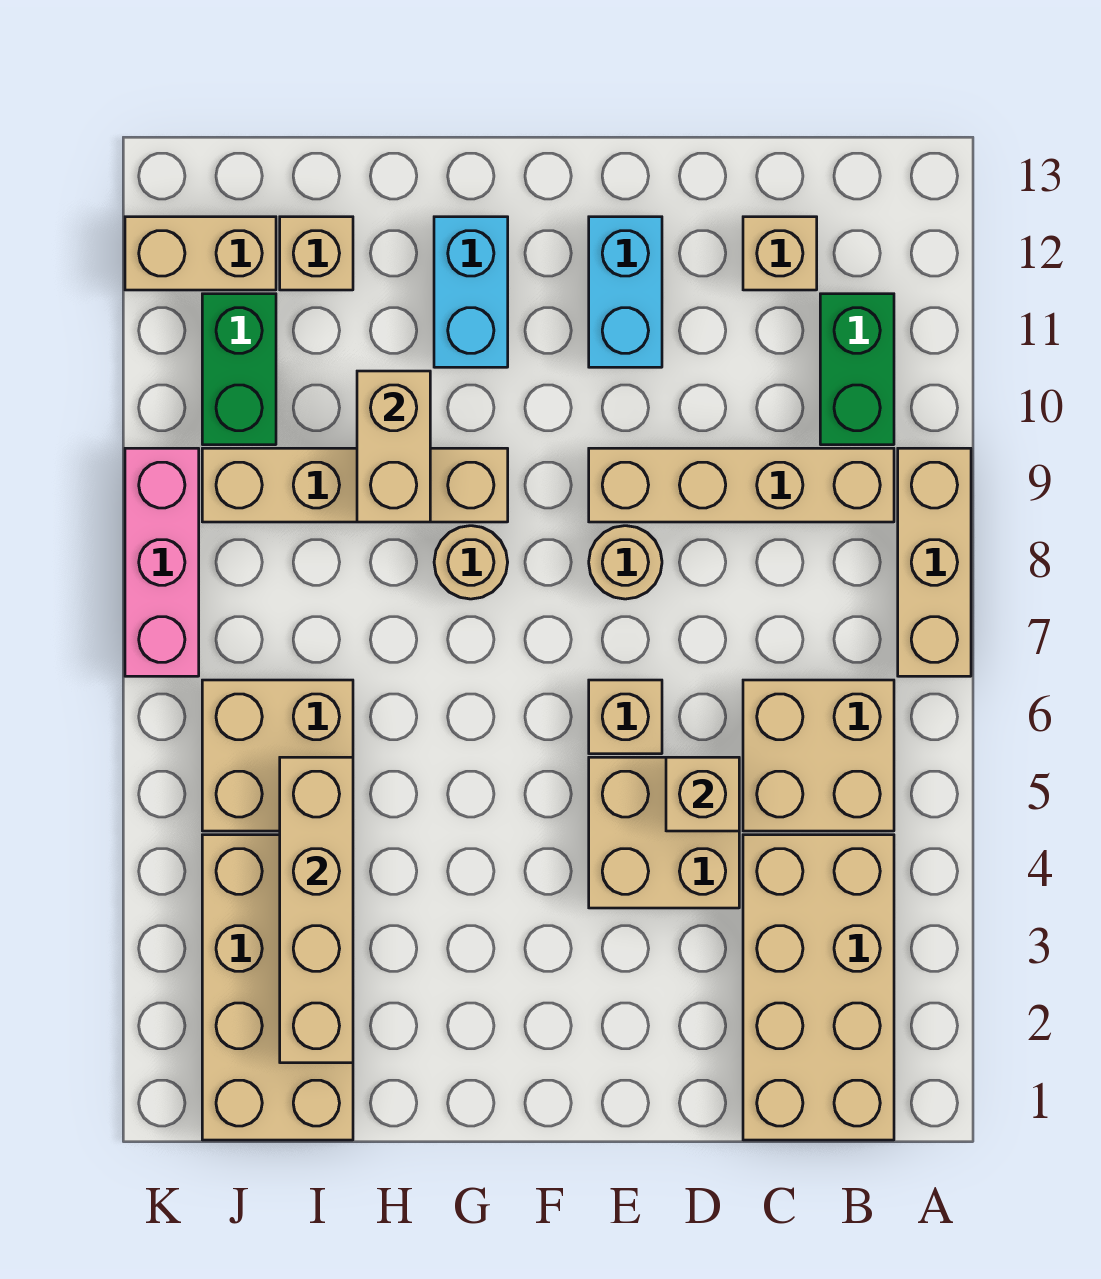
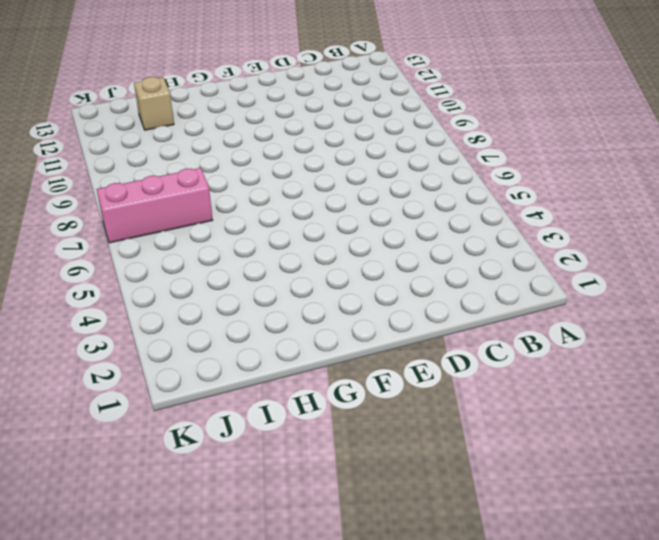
pink 1x3 brick [97,168,213,243] -> pink 1x3 brick turned to [125,448,199,676]
none -> tan 1x3 brick [898,448,971,676]
none -> tan 2x4 brick [743,835,894,1140]
none -> tan 2x2 brick [743,680,894,831]

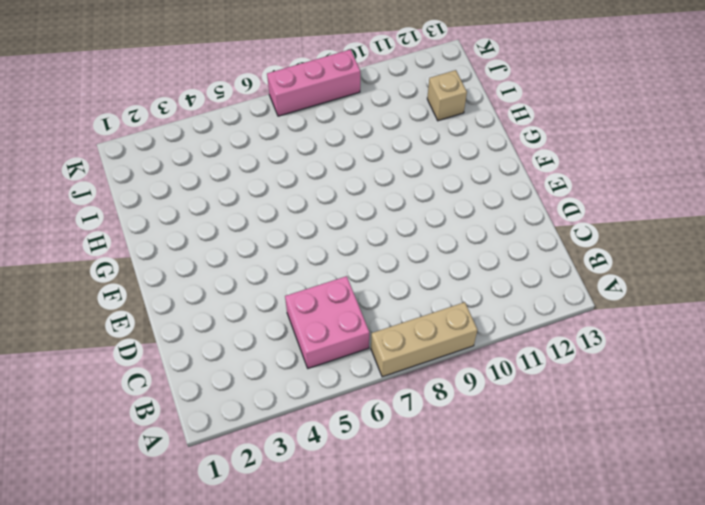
pink 2x2 brick [285,276,369,368] -> tan 2x2 brick [743,680,894,831]
none -> tan 2x4 brick [743,835,894,1140]
none -> tan 1x4 brick [589,448,894,522]
none -> green 1x2 brick [820,294,894,445]

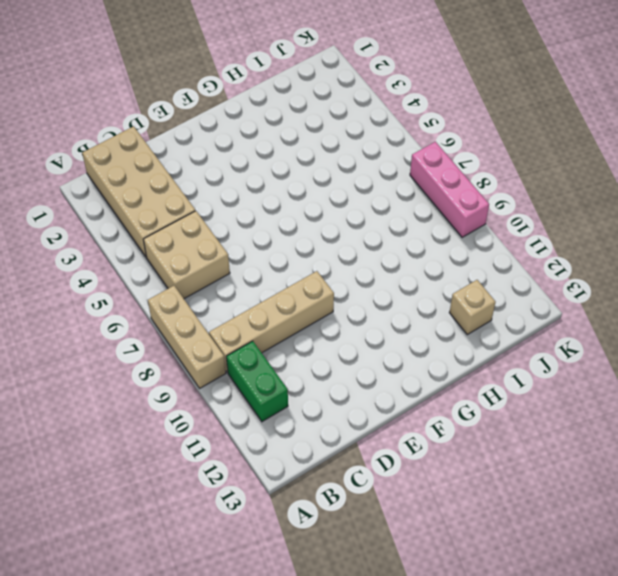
none -> tan 1x1 brick [743,217,817,290]
none -> tan 2x2 brick [589,757,739,908]
none -> tan 1x1 brick [589,680,662,754]

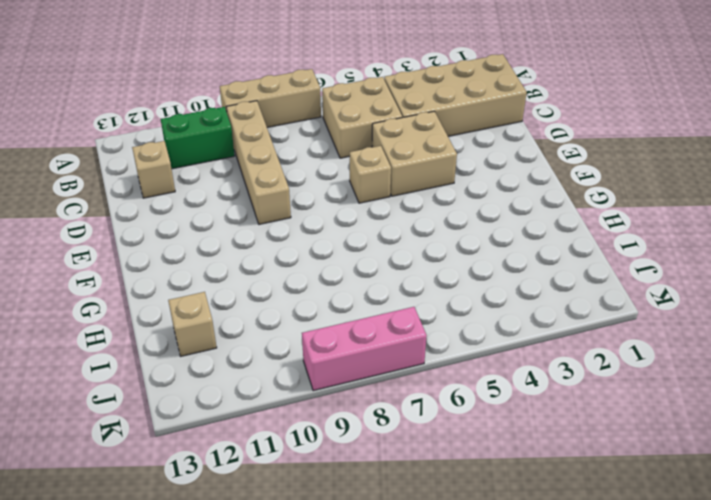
none -> tan 1x1 round brick [589,526,662,599]
none -> cyan 1x2 brick [589,217,662,367]
none -> tan 1x1 round brick [434,526,508,599]

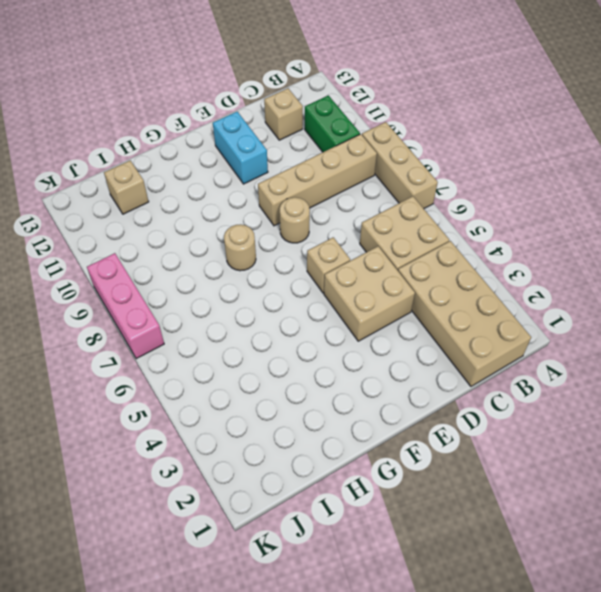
none -> tan 1x4 brick [202,448,508,522]
none -> cyan 1x2 brick [434,217,508,367]
none -> tan 2x4 brick [202,835,353,1140]

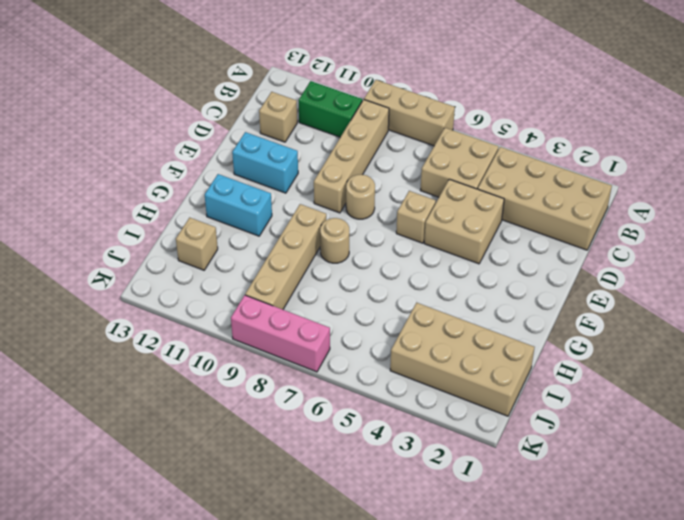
none -> tan 2x2 brick [202,680,353,831]
none -> green 1x2 brick [202,294,276,445]
none -> tan 1x2 brick [125,217,276,290]

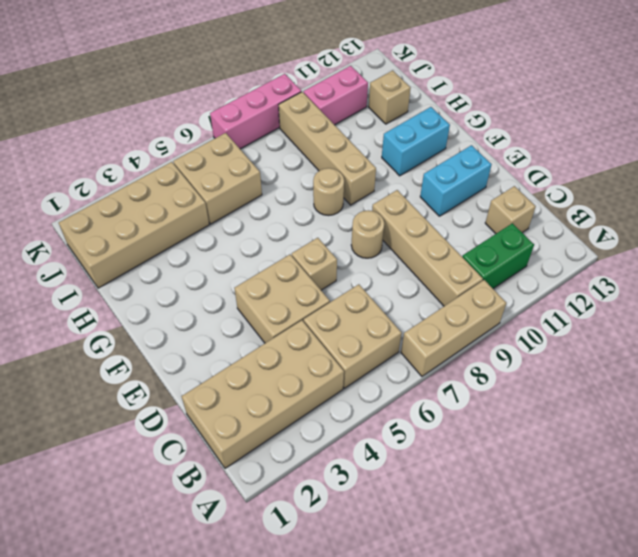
pink 1x2 brick [303,66,368,125] -> green 1x2 brick [202,294,276,445]
none -> tan 1x2 brick [125,217,276,290]
none -> tan 1x1 brick [666,757,739,831]
none -> tan 1x2 brick [357,371,430,522]

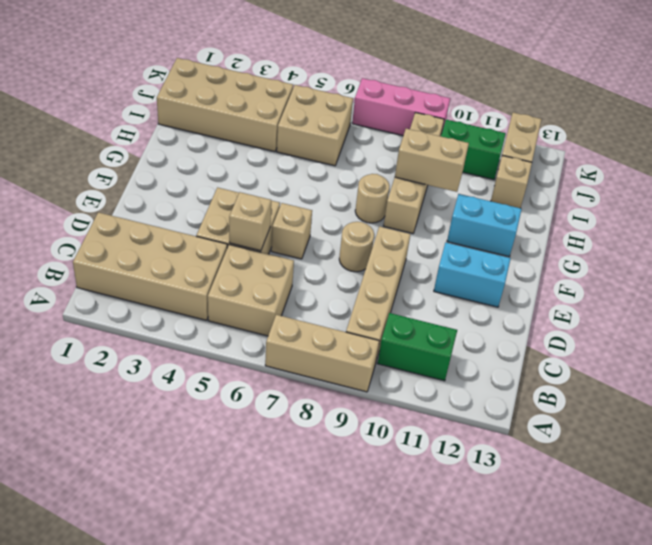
none -> tan 1x1 brick [743,217,817,290]
none -> tan 1x4 brick [280,757,353,1063]

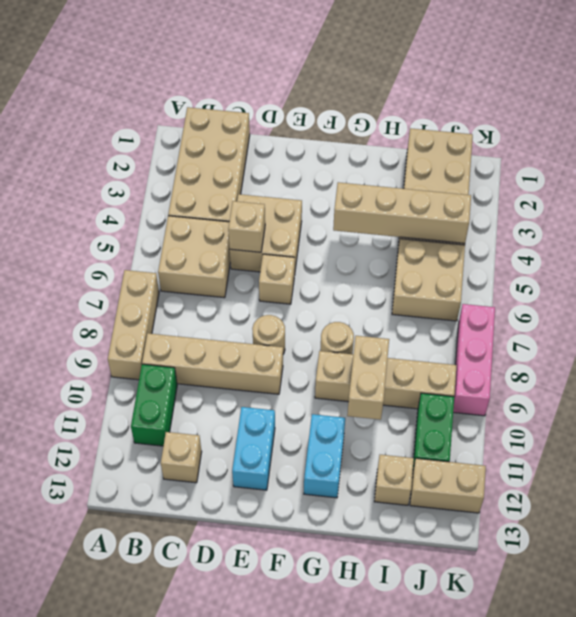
tan 1x4 brick [333,182,471,243] -> tan 1x4 brick turned to [280,757,353,1063]

